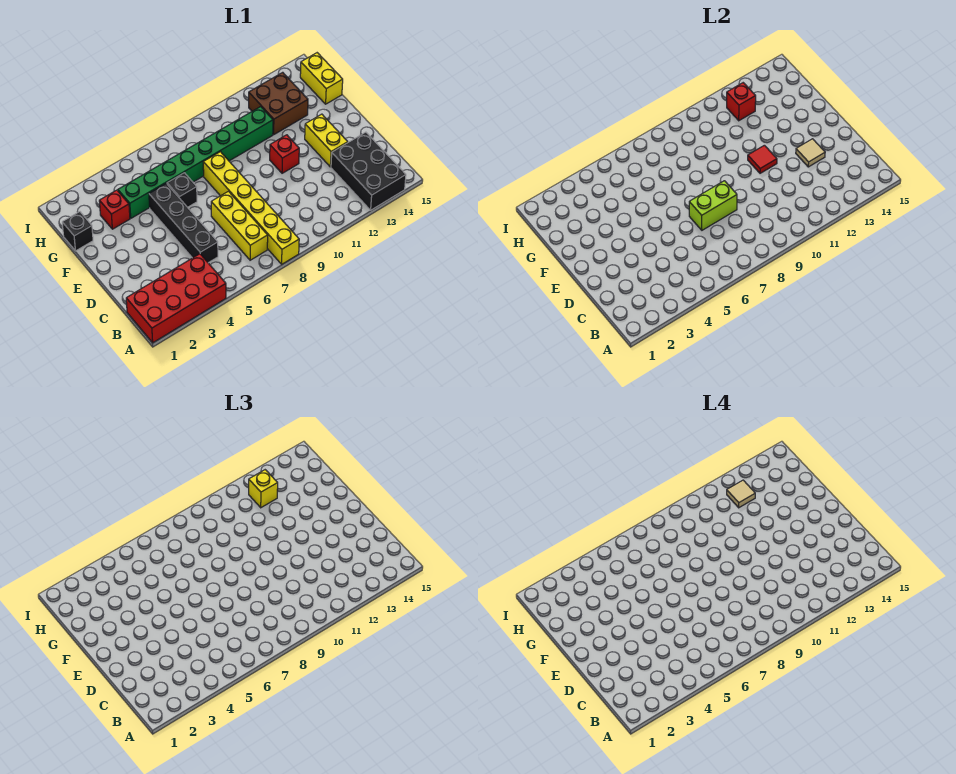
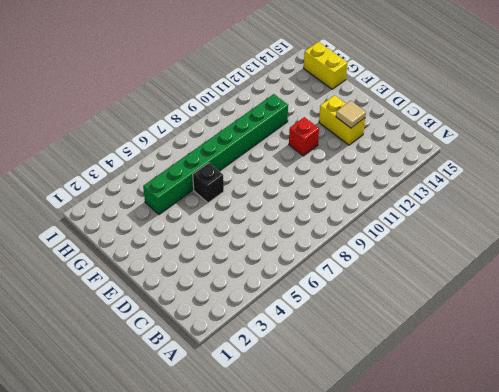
none -> red 2x4 brick [126,254,226,343]
none -> yellow 1x6 brick [203,152,299,264]
none -> black 2x3 brick [331,132,406,210]

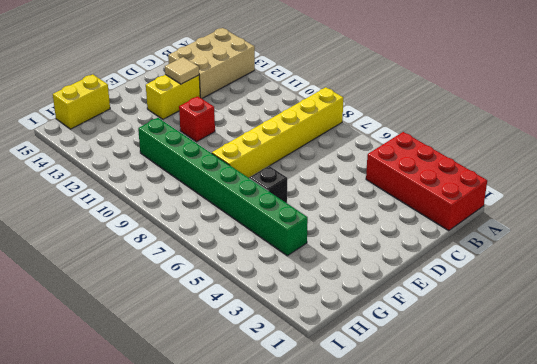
tan 2x3 brick [168,28,255,98] -> black 2x3 brick [331,132,406,210]
none -> yellow 1x3 brick [211,191,268,260]
none -> black 1x4 brick [149,184,218,263]
none -> black 1x1 brick [62,212,93,251]

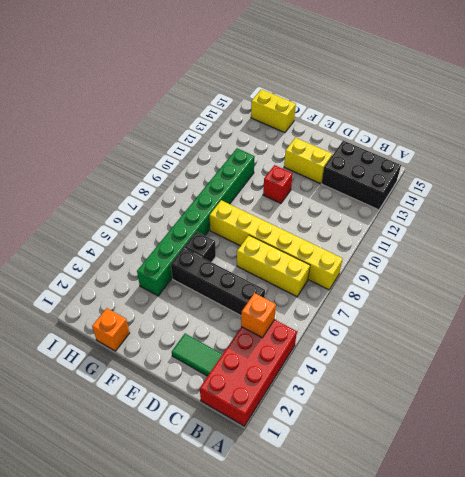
orange 1x1 brick [241,293,276,338] -> none
green 1x2 tile [172,334,222,376] -> none
orange 1x1 brick [92,308,129,351] -> black 1x1 brick [62,212,93,251]
none -> red 1x1 brick [99,190,130,229]
none -> brown 2x2 brick [249,72,308,134]
none -> lime 1x2 brick [689,181,737,230]

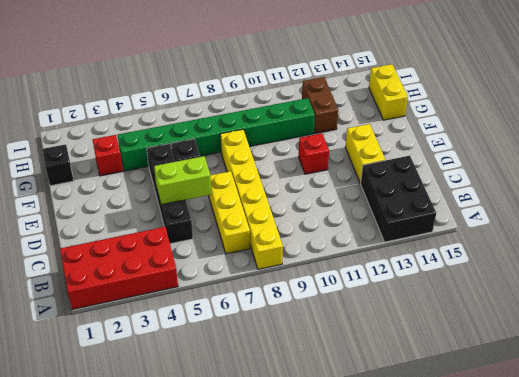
lime 1x2 brick [154,156,211,205] -> lime 1x2 brick moved to [689,181,737,230]
brown 1x2 brick [302,77,338,134] -> brown 2x2 brick [249,72,308,134]
none -> tan 1x1 tile [796,139,825,167]
none -> red 1x1 tile [748,145,777,173]
none -> red 1x1 brick [727,83,756,121]

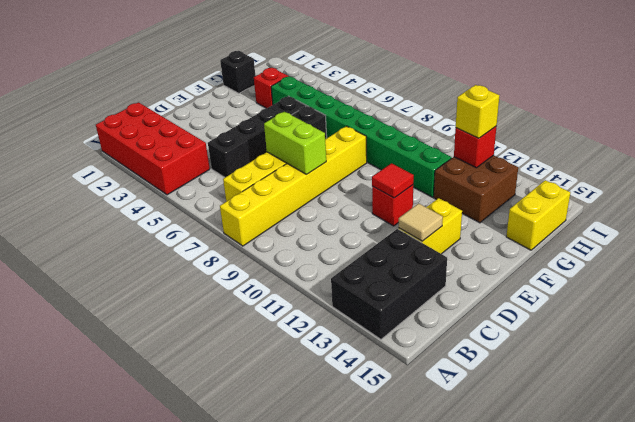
none -> tan 1x1 tile [727,480,755,508]

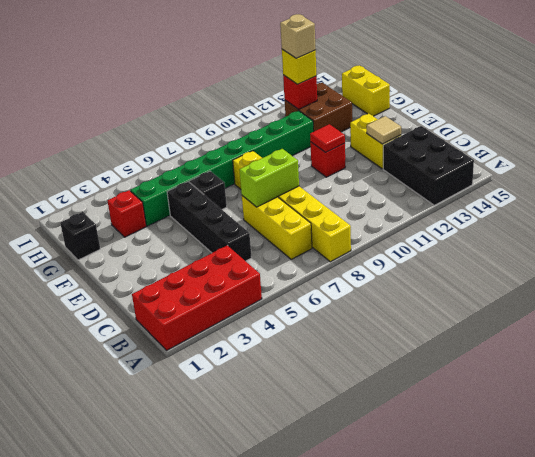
tan 1x1 brick [280,14,316,58] -> tan 1x1 tile [727,480,755,508]

